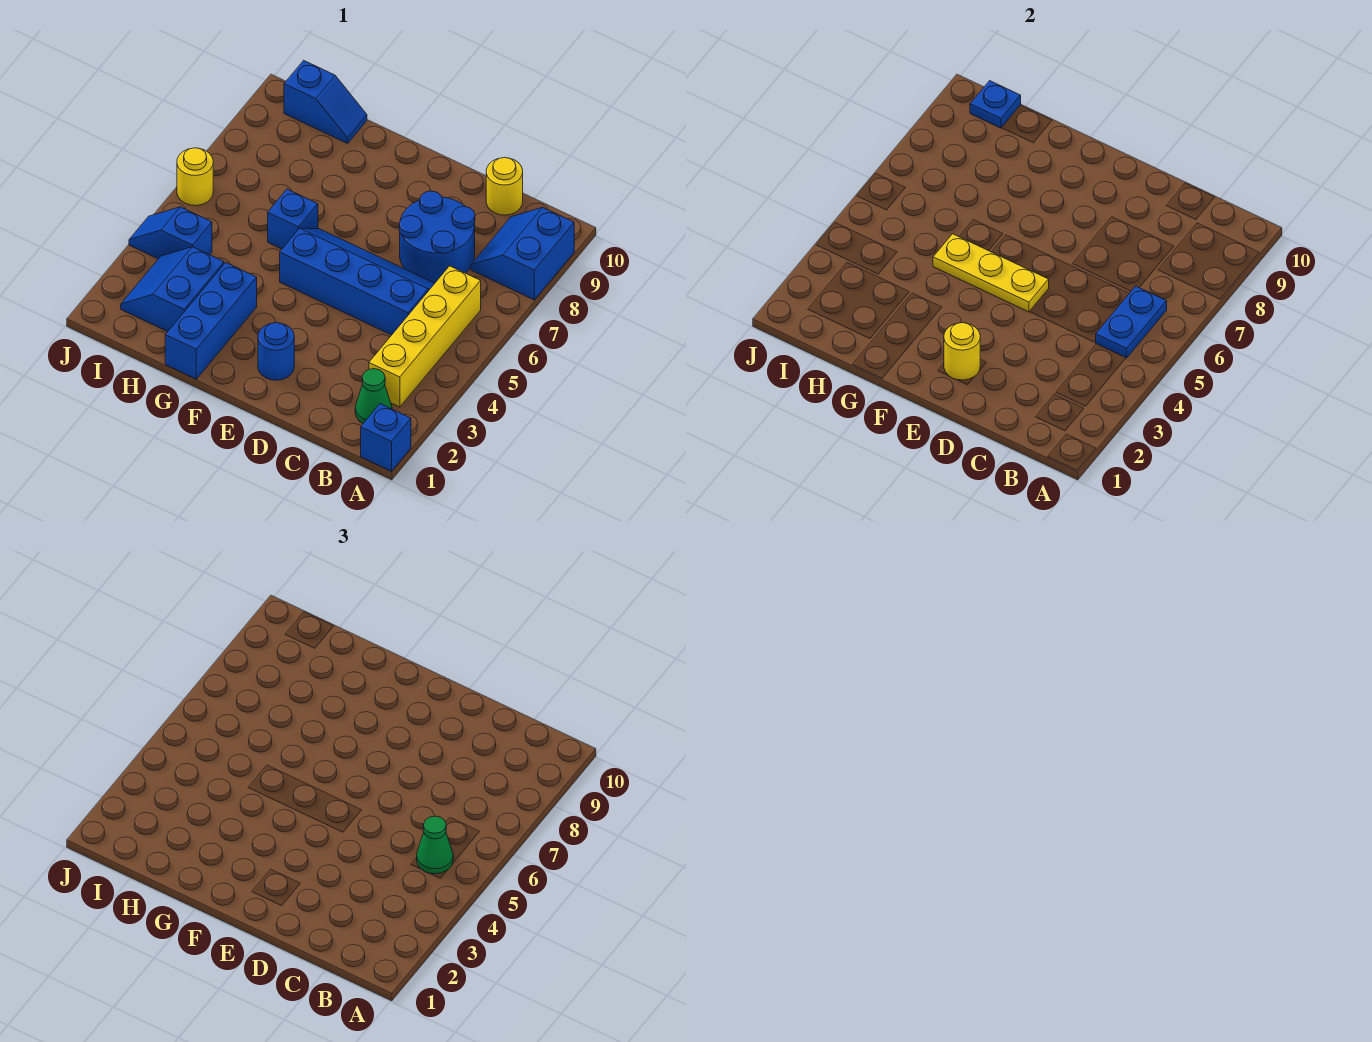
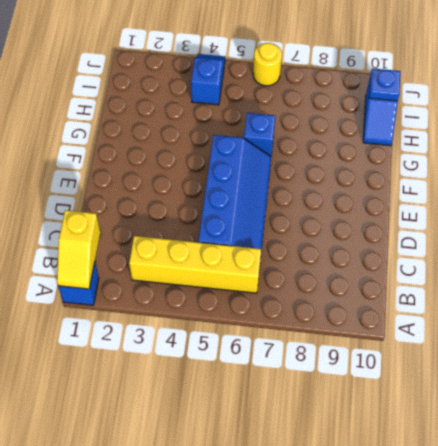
yellow 1x2 slope [57,210,100,289] -> none
none -> blue 2x2 slope [471,207,574,300]
none -> green 1x1 cone [355,369,392,423]
none -> blue 2x2 round brick [399,191,475,283]

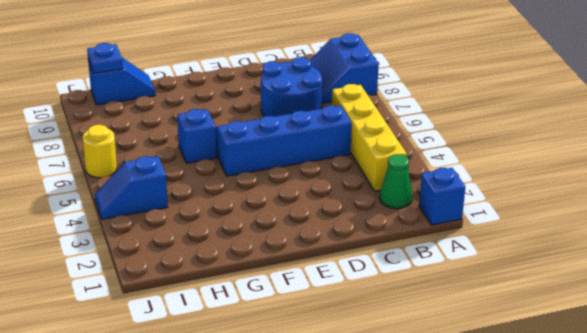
none -> yellow 1x1 round brick [486,158,523,215]
none -> blue 1x1 round brick [258,322,294,380]
none -> blue 1x3 brick [165,263,257,379]

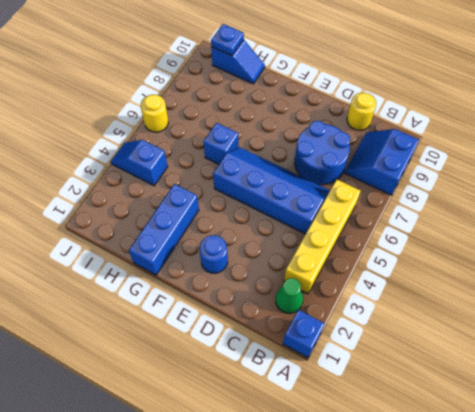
none -> blue 2x2 slope [121,247,224,332]
none -> blue 1x2 plate [1096,286,1167,358]
none -> yellow 1x1 round brick [944,322,980,380]

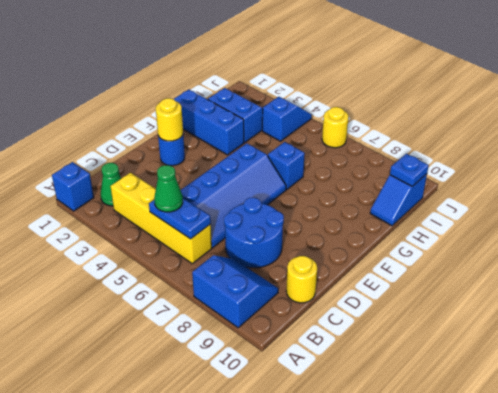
none -> yellow 1x3 plate [933,234,1049,312]

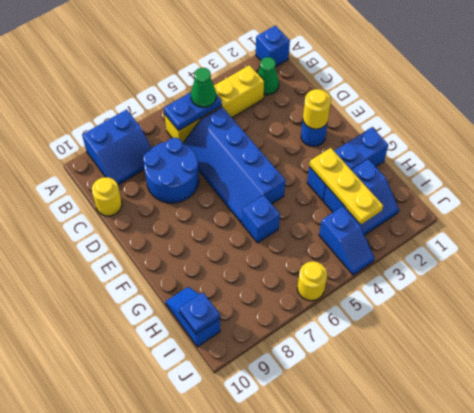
yellow 1x3 plate [309,148,383,224] -> yellow 1x3 plate moved to [933,234,1049,312]

